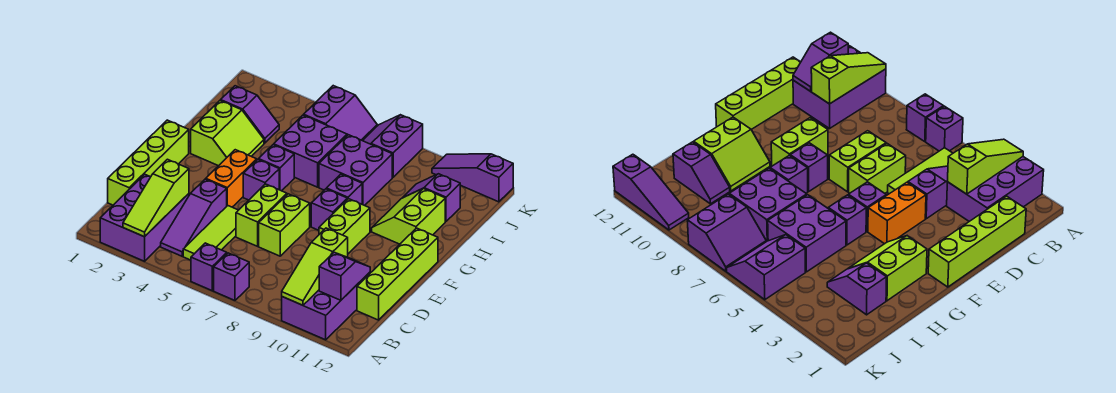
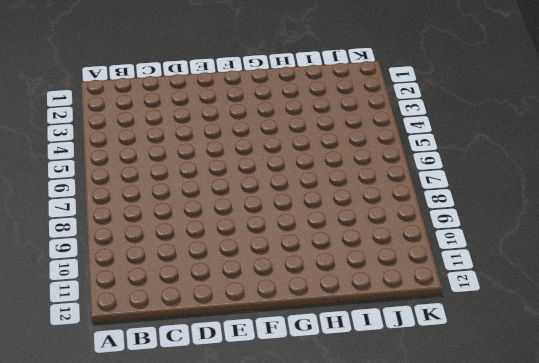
none -> purple 2x3 brick [100,174,189,261]
none -> purple 1x1 brick [191,243,227,291]
none -> purple 1x1 brick [214,253,249,300]

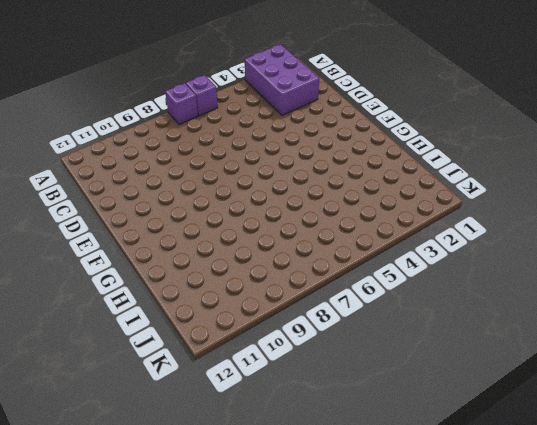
none -> purple 2x3 brick [282,272,370,340]
none -> purple 1x3 slope [161,179,227,256]
none -> lime 1x3 tile [183,206,238,260]

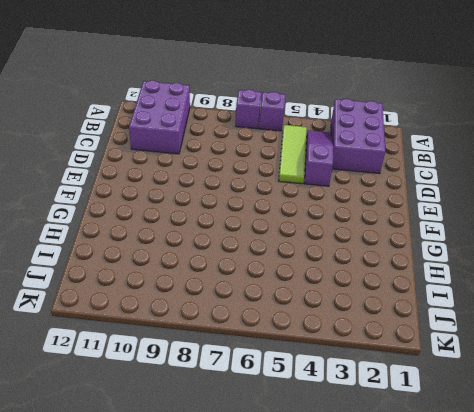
none -> lime 1x4 brick [108,120,189,205]
none -> lime 1x4 brick [357,228,438,320]
none -> lime 1x2 brick [236,184,287,246]

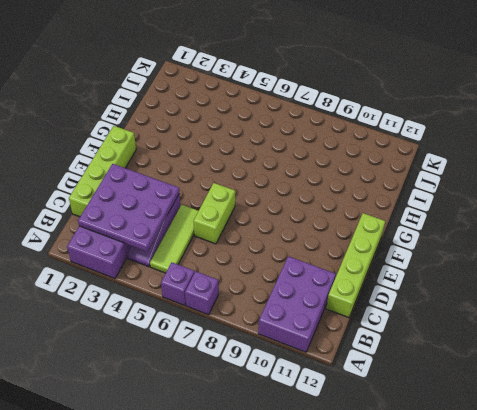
purple 3x3 plate [78,164,179,251] -> lime 1x3 slope [123,159,189,237]
none -> lime 1x2 brick [259,194,310,256]
none -> orange 1x2 brick [206,150,257,207]
none -> lime 1x2 brick [319,199,370,254]

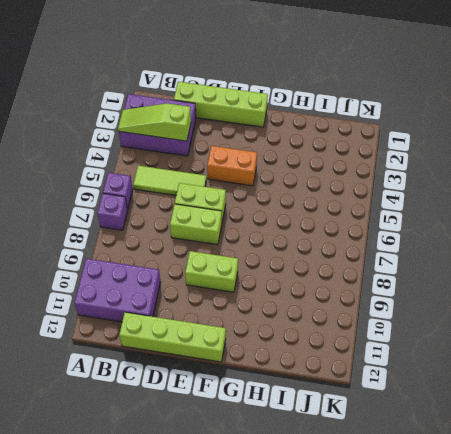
none -> purple 1x3 slope [161,179,227,256]
none -> purple 1x1 brick [243,159,279,200]
none -> purple 1x1 brick [311,189,347,230]

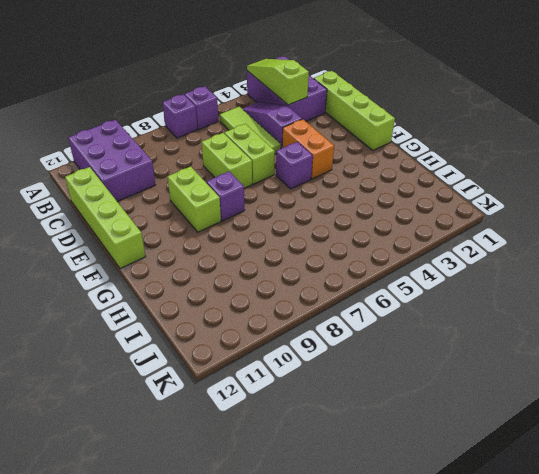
none -> lime 2x2 slope [191,100,264,166]
none -> purple 1x1 brick [259,145,294,191]
none -> purple 1x1 brick [327,174,362,204]

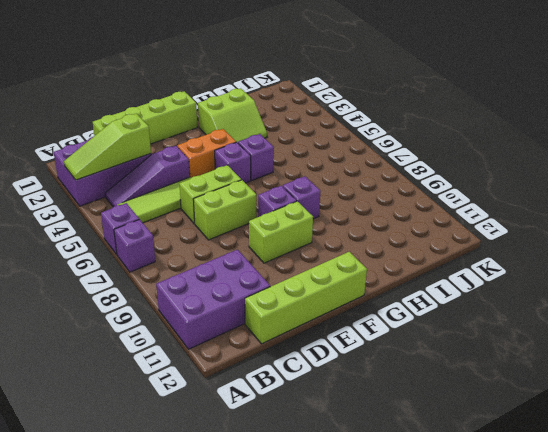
none -> lime 2x2 slope [372,188,445,244]
none -> purple 2x2 brick [274,115,347,187]
none -> purple 2x2 brick [319,135,392,206]

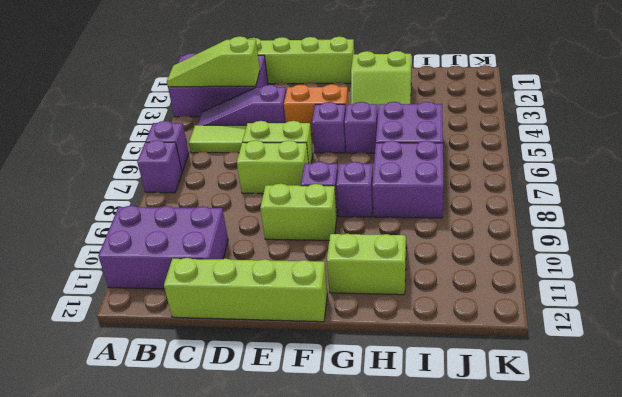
none -> purple 1x2 slope [221,86,279,143]
none -> purple 1x2 slope [403,174,460,221]
none -> purple 2x2 slope [304,86,377,141]

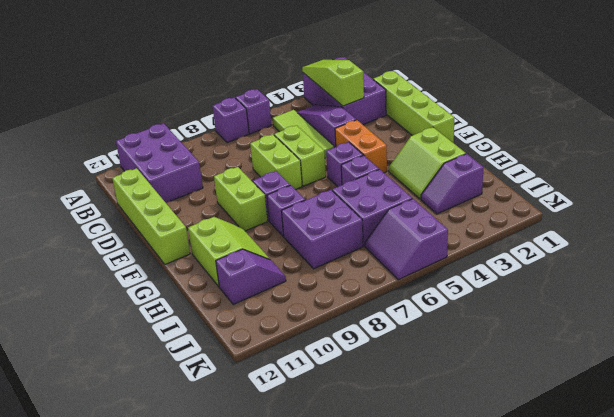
none -> purple 2x2 slope [363,115,423,177]
none -> purple 1x3 slope [432,154,513,202]
none -> lime 1x3 slope [282,228,348,305]

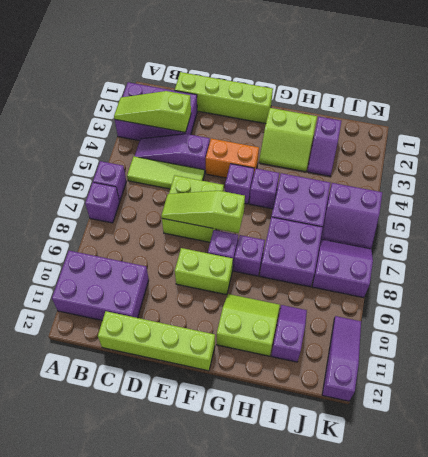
lime 1x3 slope [161,191,245,233] -> lime 1x3 slope moved to [282,228,348,305]
none -> purple 1x2 slope [319,252,370,300]

